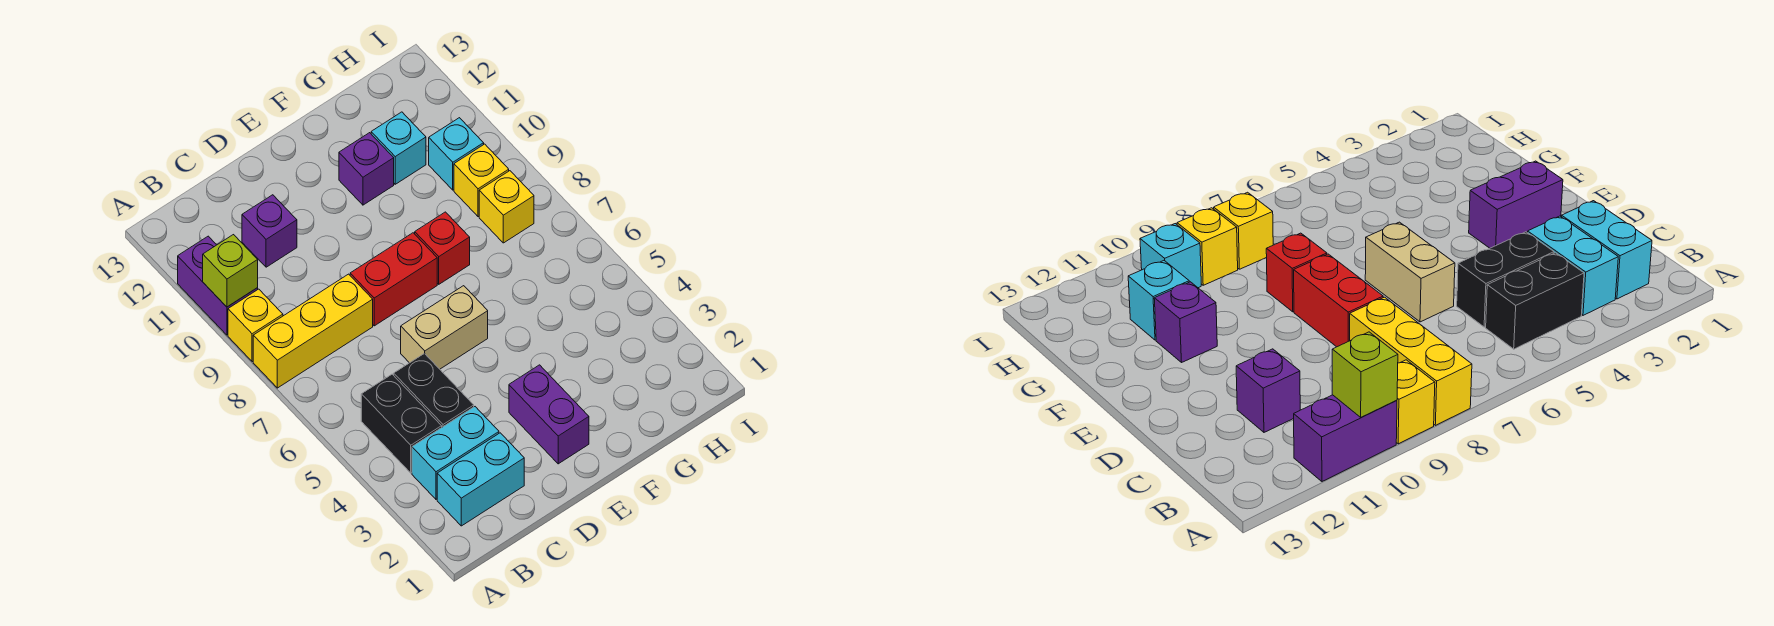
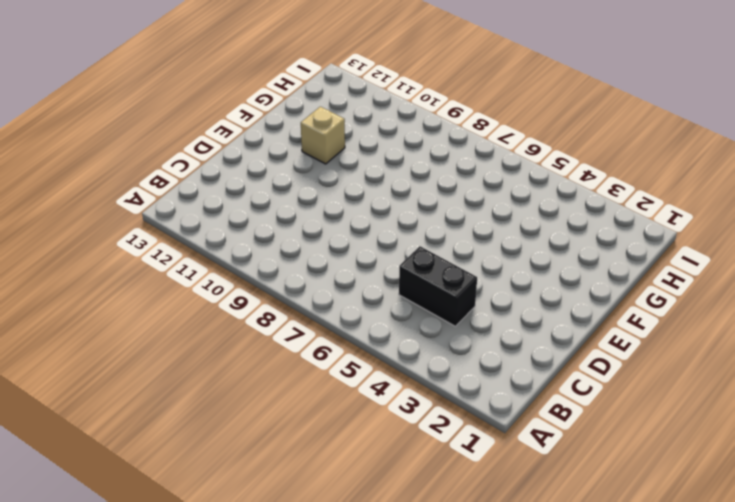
tan 1x1 brick [301,107,345,164] -> purple 1x1 brick [339,133,394,205]
none -> yellow 1x3 brick [253,274,373,388]
none -> yellow 1x1 brick [228,289,283,362]
none -> purple 1x2 brick [178,236,258,335]

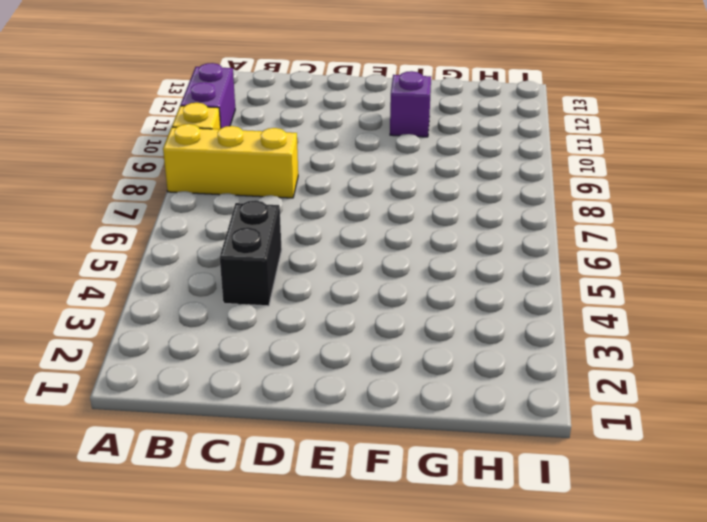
none -> cyan 1x2 brick [437,433,524,526]
none -> cyan 1x2 brick [412,407,499,499]
none -> black 1x2 brick [361,374,442,473]

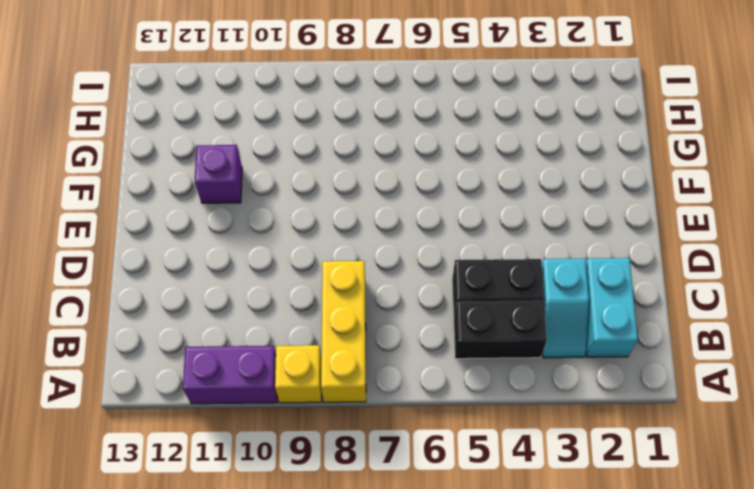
cyan 1x2 slope [542,259,589,358] -> cyan 1x2 brick [412,407,499,499]
none -> purple 1x1 brick [242,195,297,267]
none -> tan 1x2 brick [401,286,488,369]
none -> red 1x2 brick [350,233,437,326]

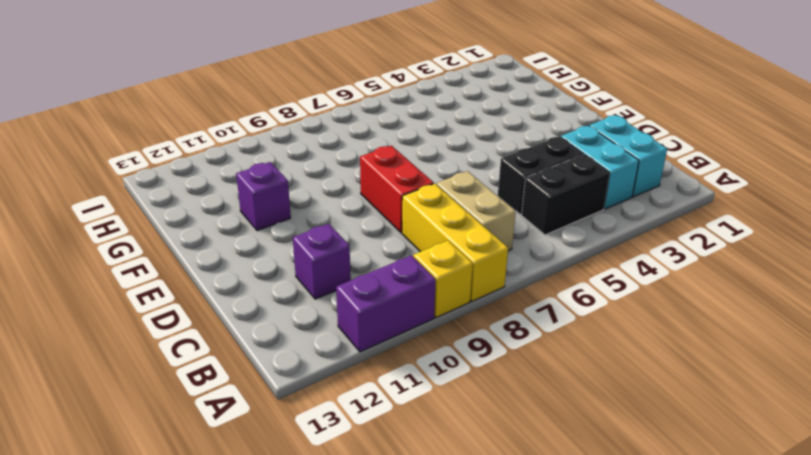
tan 1x2 brick [436,171,516,251] -> tan 1x2 brick moved to [401,286,488,369]
none -> purple 1x2 brick [509,365,589,464]
none -> red 1x1 brick [415,212,470,284]
none -> cyan 1x1 brick [371,112,426,184]

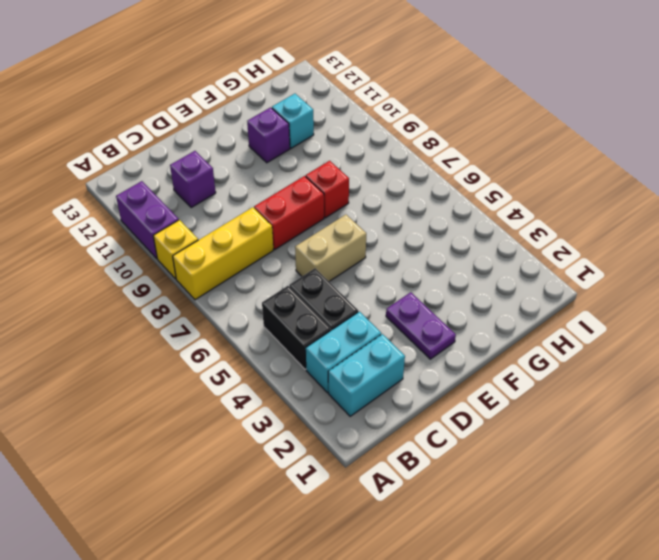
purple 1x2 plate [386,292,456,359] -> purple 1x2 brick [509,365,589,464]
none -> yellow 1x1 brick [479,171,534,243]
none -> yellow 1x1 brick [454,144,509,217]
none -> cyan 1x1 brick [429,118,484,190]

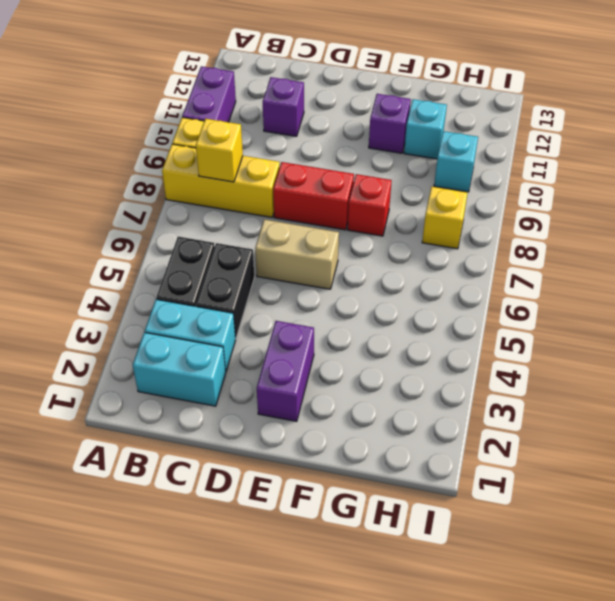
yellow 1x1 brick [196,119,243,182] -> yellow 1x1 brick moved to [454,144,509,217]
none -> lime 1x1 brick [203,235,258,307]

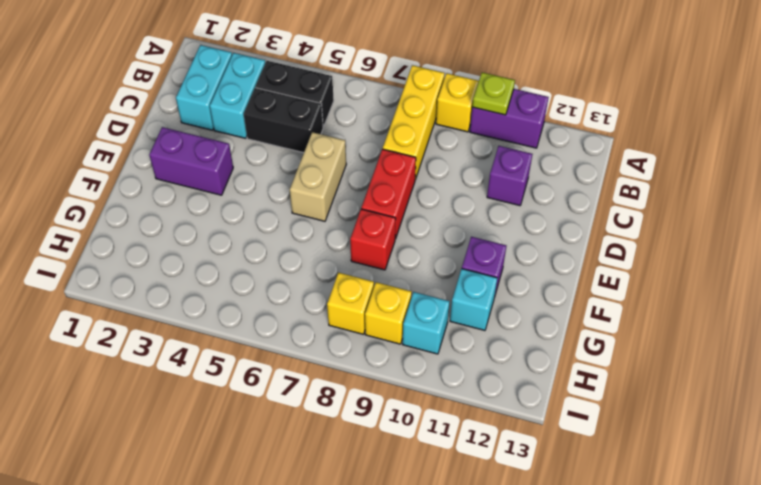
lime 1x1 plate [472,72,515,115] -> lime 1x1 brick [203,235,258,307]

